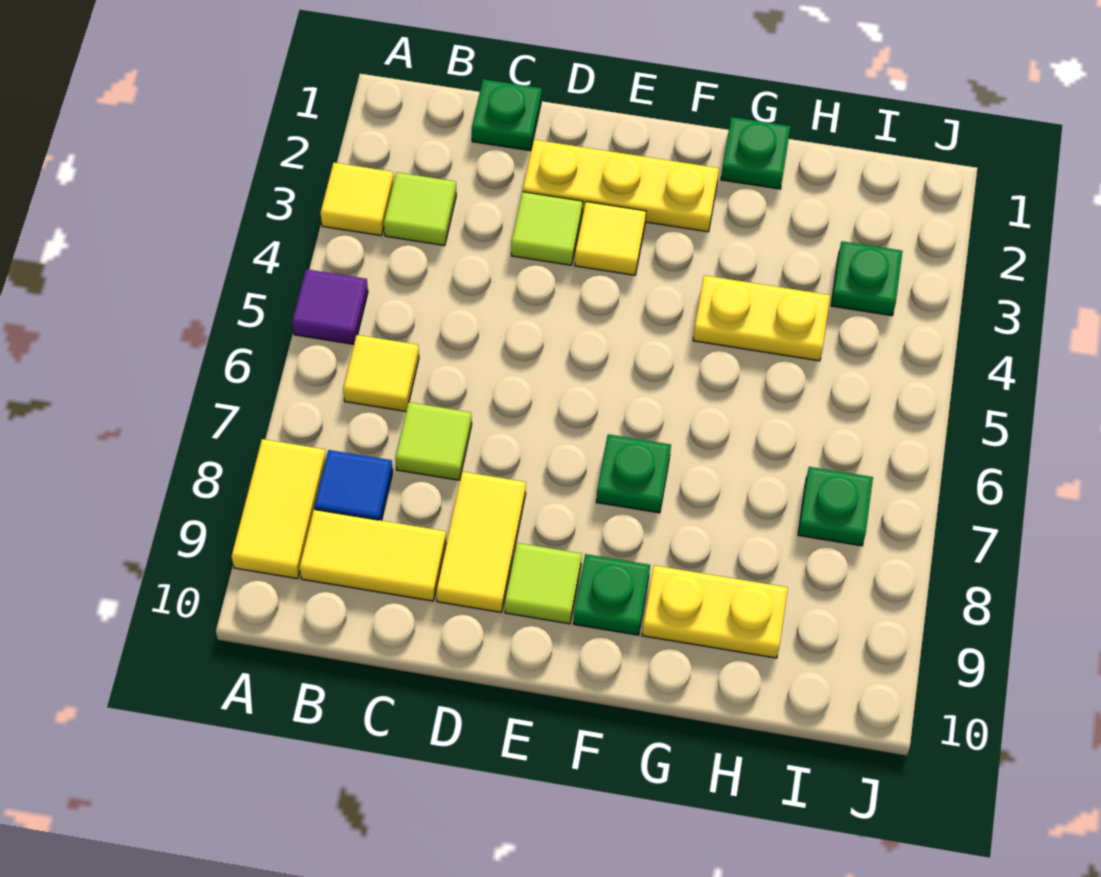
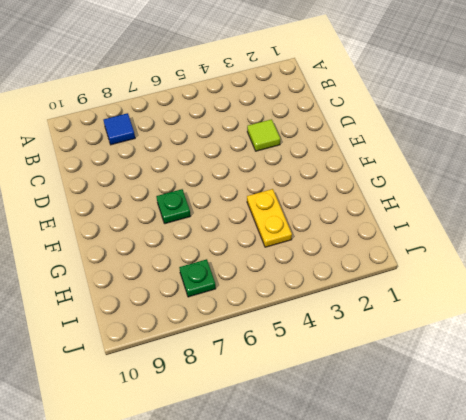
none -> yellow 1x1 tile [321,163,394,236]
none -> purple 1x1 tile [292,269,368,344]
none -> yellow 1x2 tile [232,439,326,579]

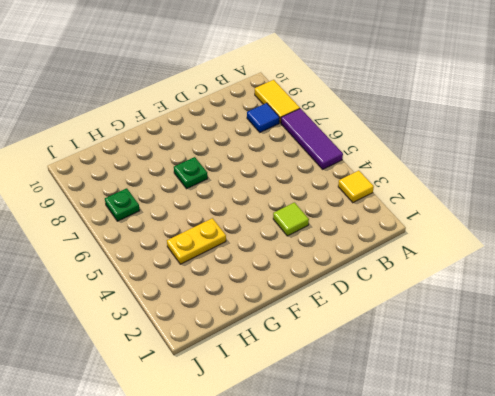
purple 1x3 tile [281,108,343,169] -> purple 1x1 tile [292,269,368,344]
none -> lime 1x1 tile [384,172,456,246]
none -> yellow 1x1 tile [343,335,419,411]
none -> yellow 1x2 tile [300,510,446,601]

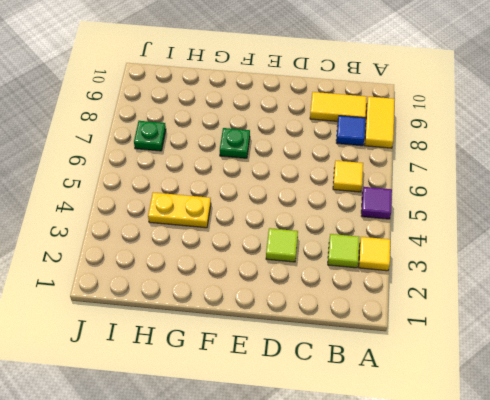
none -> green 1x1 plate [472,79,542,151]
none -> lime 1x1 tile [396,402,472,480]
none -> yellow 1x3 plate [523,140,719,232]

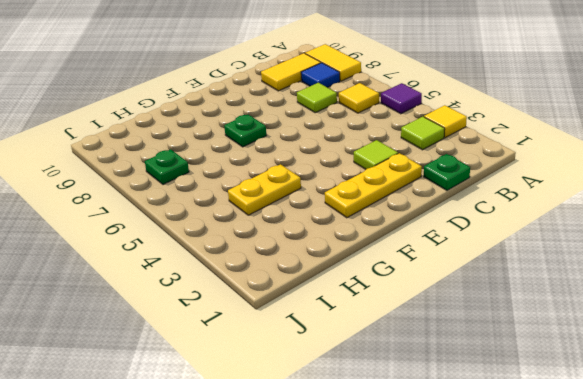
none -> yellow 1x2 tile [436,472,526,612]
none -> yellow 1x1 tile [575,202,646,275]
none -> lime 1x1 tile [505,543,582,624]

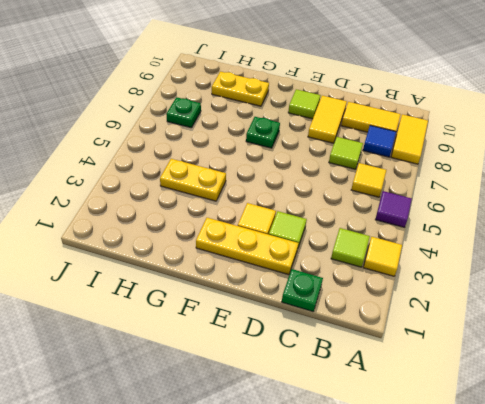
none -> green 1x1 plate [573,554,650,635]
none -> green 1x1 plate [721,117,791,189]
none -> green 1x1 plate [831,241,903,316]

